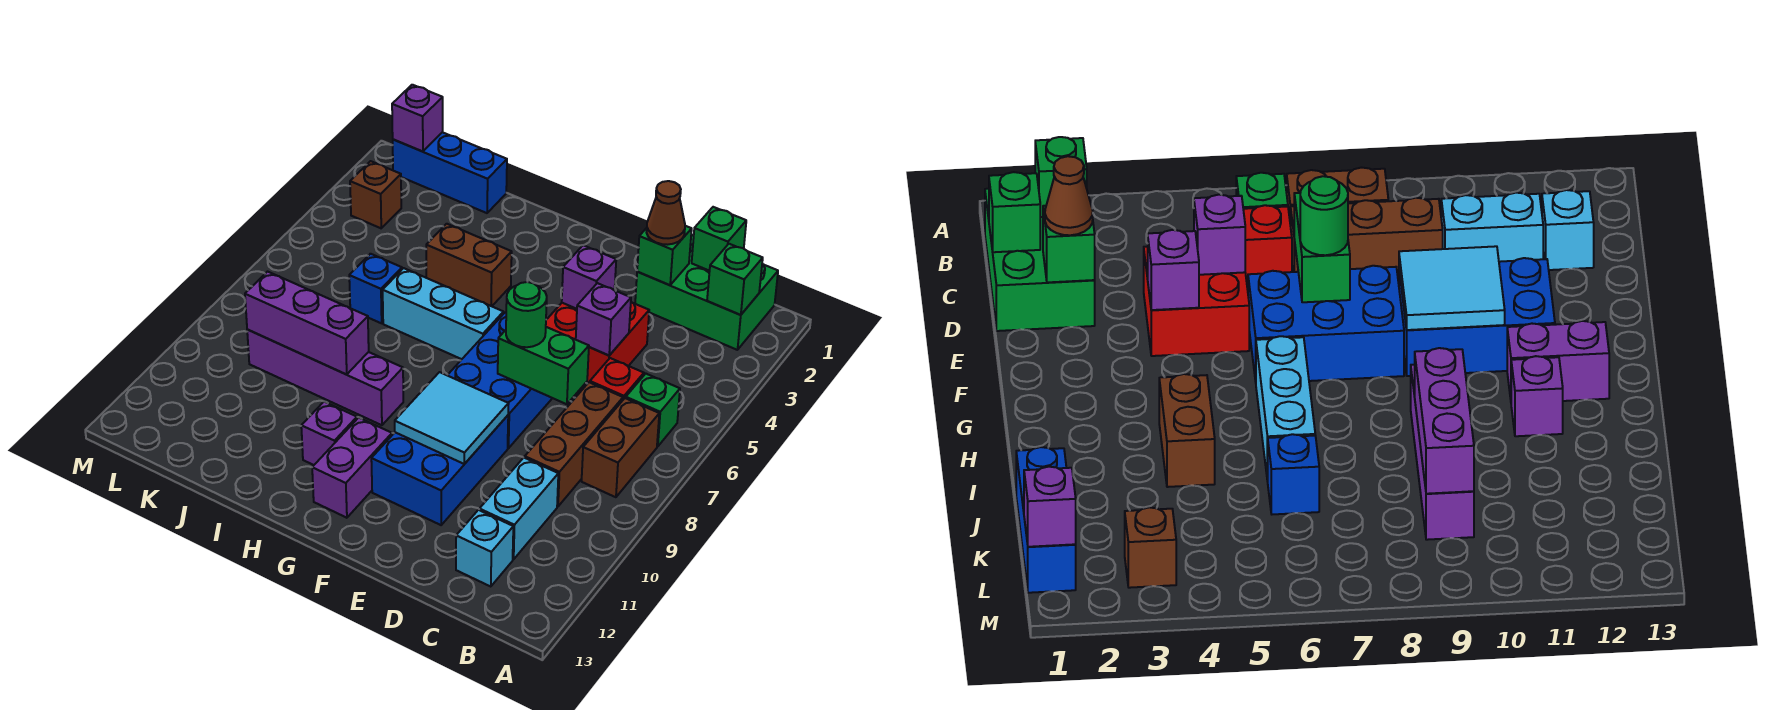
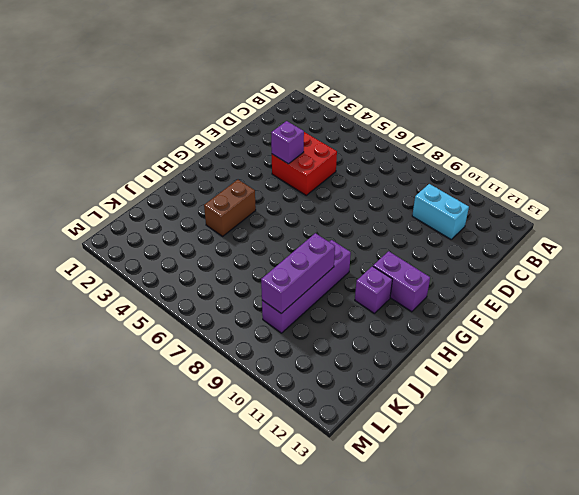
none -> green 2x3 brick [635,234,778,350]
none -> green 1x1 brick [626,374,680,447]
none -> brown 1x2 brick [582,398,659,497]

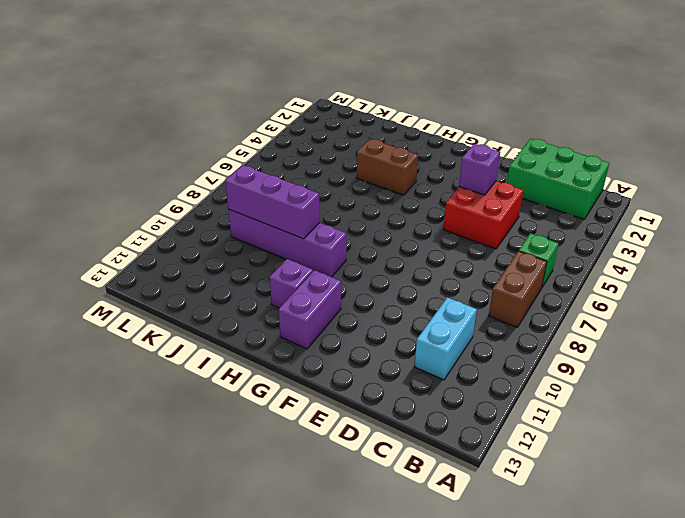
none -> red 1x1 brick [590,358,644,400]
none -> brown 1x3 brick [525,382,623,506]
none -> cyan 1x1 brick [456,510,513,587]

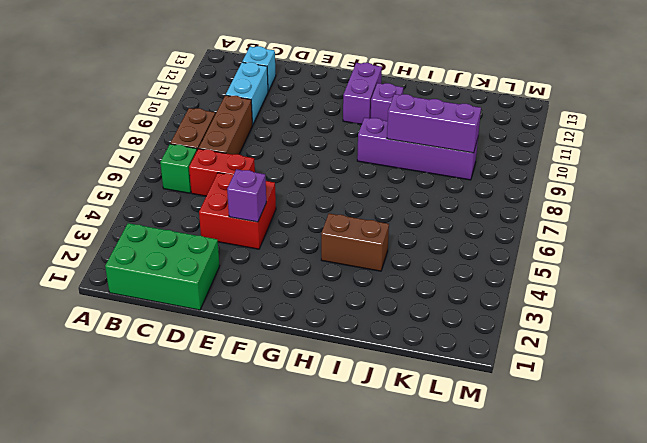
red 1x2 brick [189,149,255,196] -> red 1x1 brick [590,358,644,400]
none -> blue 2x3 brick [447,312,552,448]
none -> blue 2x3 brick [371,415,508,525]
none -> cyan 1x3 brick [383,268,503,359]

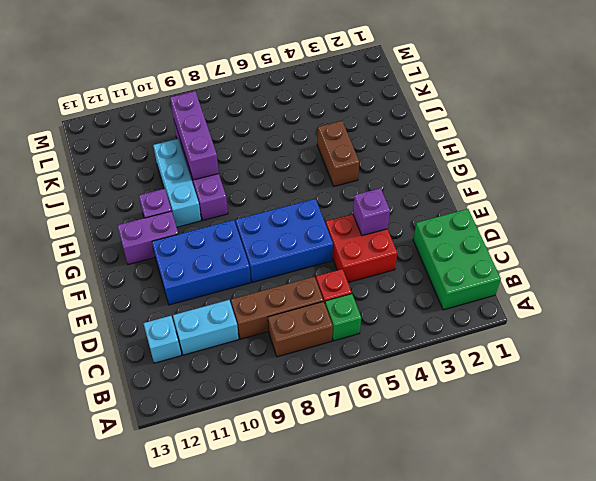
cyan 1x3 brick [153,139,201,227] -> cyan 1x3 brick moved to [383,268,503,359]
none -> blue 1x3 brick [393,132,507,213]
none -> blue 1x1 brick [349,254,402,323]
none -> brown 1x1 brick [350,161,401,228]

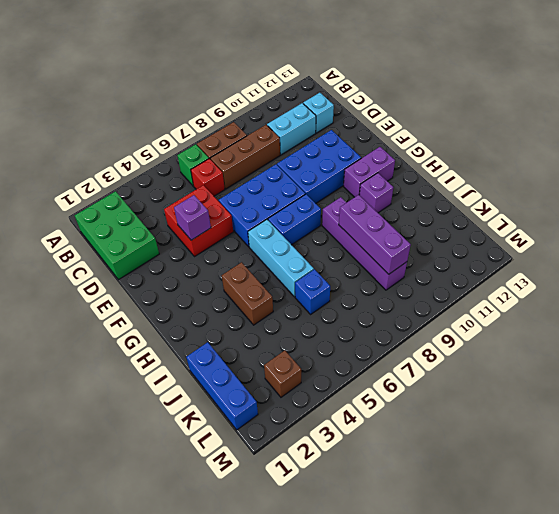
blue 1x2 brick [268,194,321,245] -> none
none -> green 1x1 brick [707,244,763,315]
none -> green 1x1 brick [692,207,746,271]
none -> green 1x1 brick [637,226,692,285]

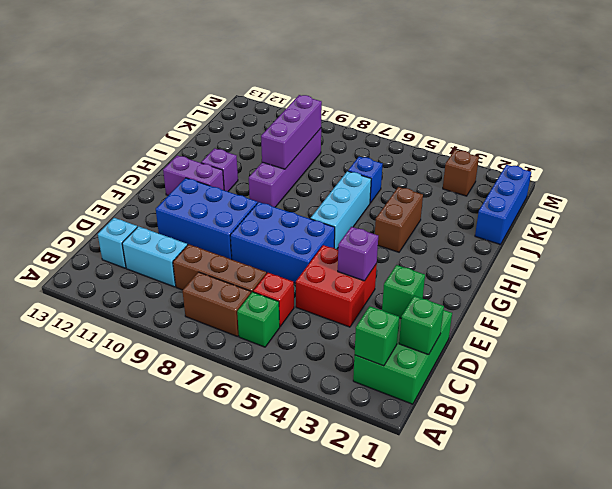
none -> purple 1x1 brick [576,283,631,355]
none -> green 1x2 brick [498,327,589,404]
none -> cyan 2x2 tile [395,372,509,464]

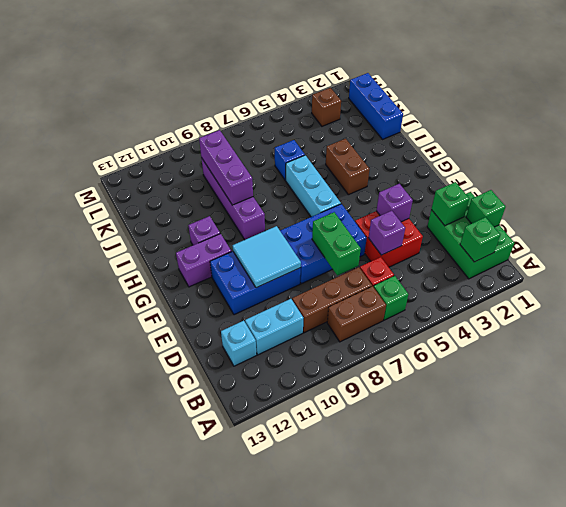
none -> purple 1x1 brick [392,85,443,152]
none -> brown 1x1 cone [647,181,685,245]
none -> green 1x1 round brick [506,282,547,347]

